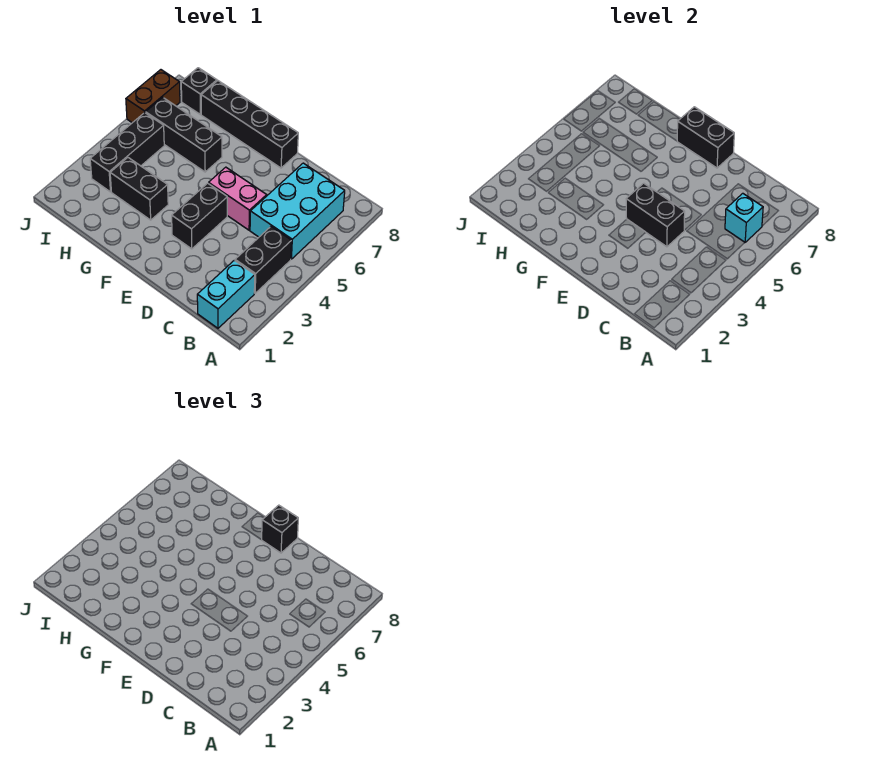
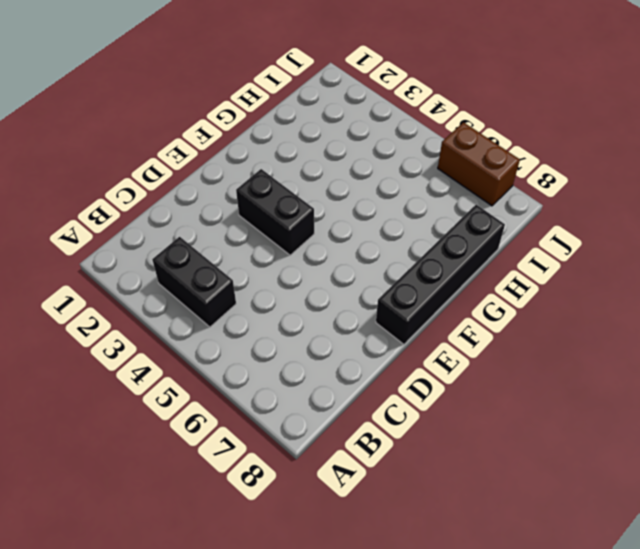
none -> cyan 1x2 brick [197,260,255,328]
none -> cyan 2x3 brick [250,163,345,259]
none -> pink 1x2 brick [209,167,267,230]

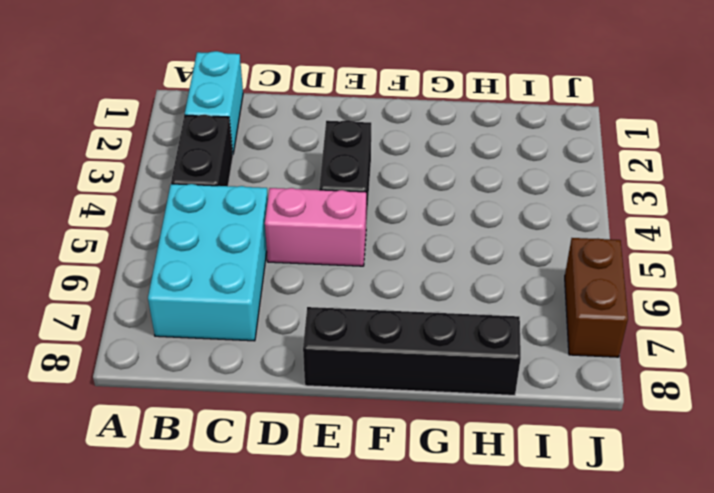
none -> black 1x2 brick [110,158,168,220]
none -> black 1x3 brick [146,97,222,172]
none -> black 1x3 brick [90,113,164,192]

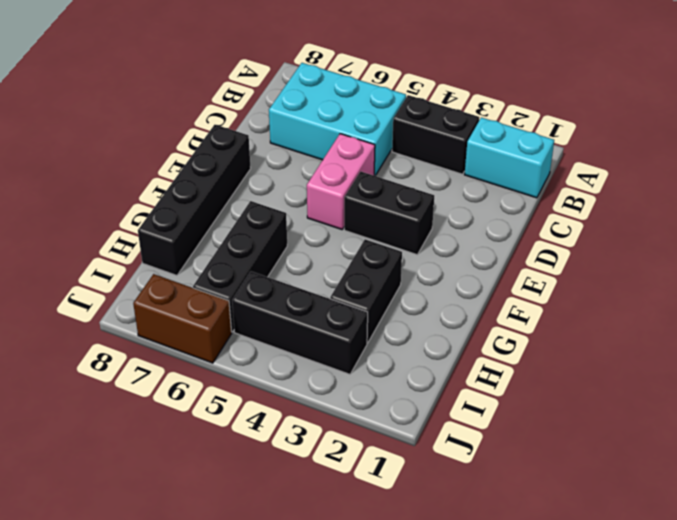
none -> black 1x1 brick [181,68,217,114]
none -> cyan 1x1 brick [725,193,763,242]
none -> black 1x2 brick [626,183,685,247]

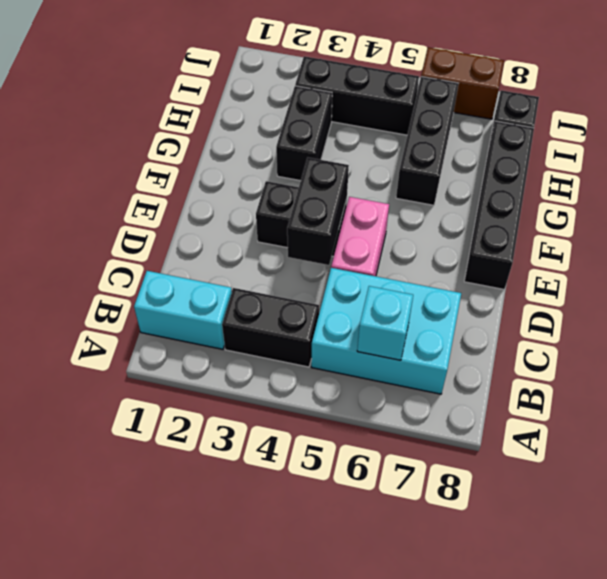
none -> black 1x2 brick [677,107,734,168]
none -> black 1x1 brick [262,505,298,553]

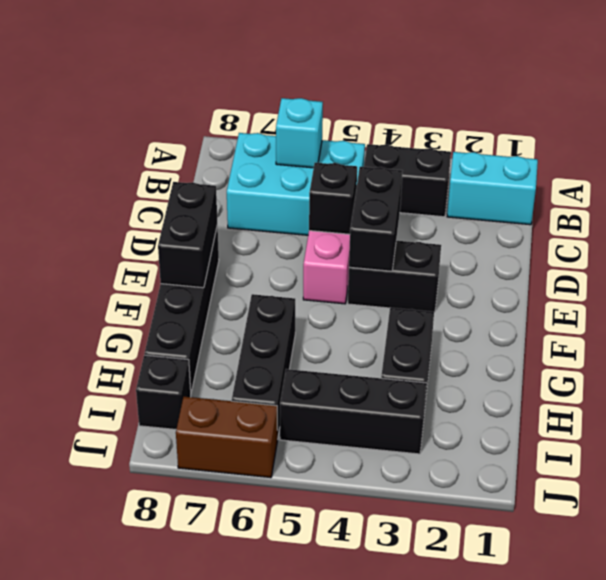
black 1x1 brick [309,163,357,234] -> black 1x1 brick moved to [262,505,298,553]

